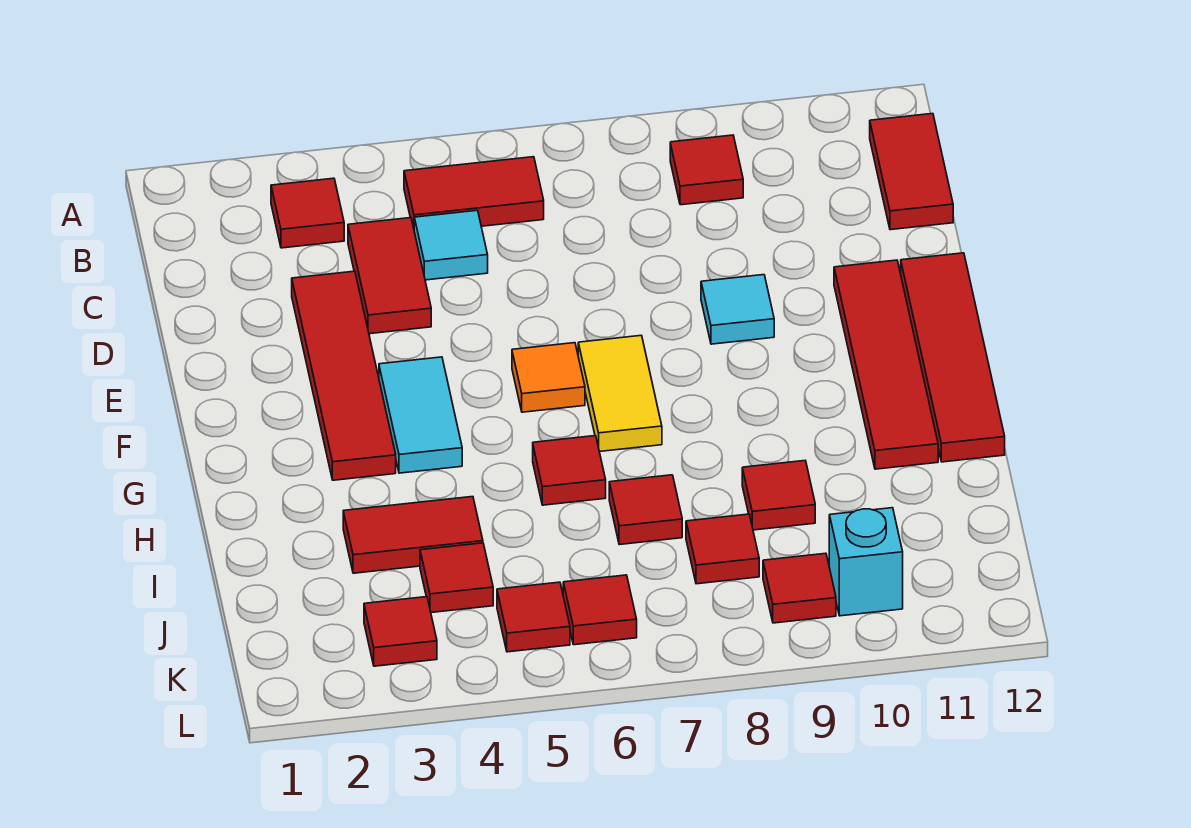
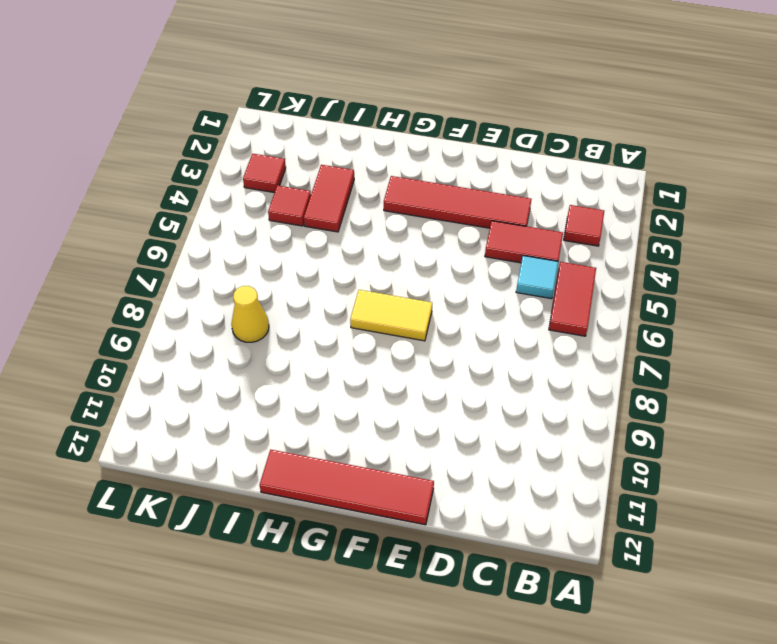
yellow 1x1 cone [231,286,269,342] -> red 1x1 tile [686,514,759,584]
none -> red 1x1 tile [670,135,743,205]
none -> red 1x2 tile [870,114,953,230]
none -> cyan 1x1 tile [701,275,774,344]

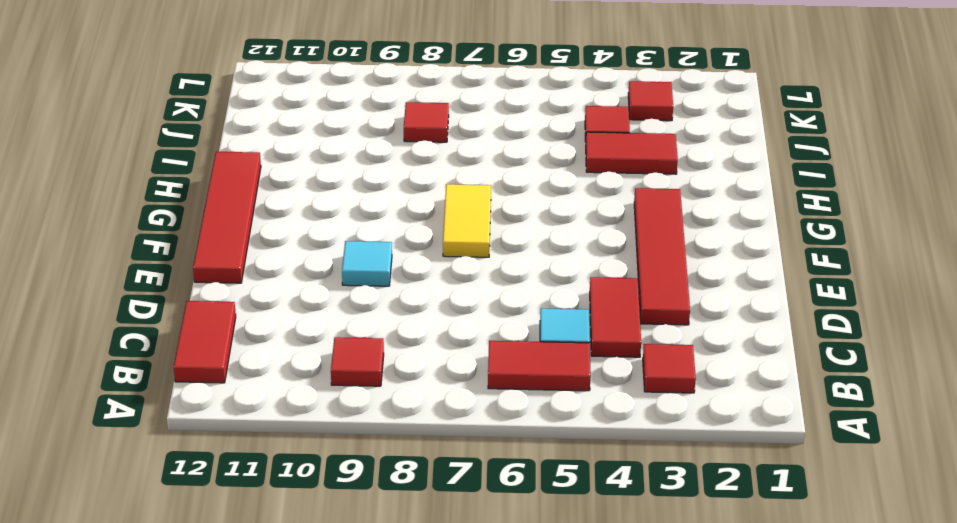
none -> red 1x4 tile [834,260,938,469]
none -> cyan 1x2 tile [379,357,462,473]
none -> orange 1x1 tile [512,343,585,412]

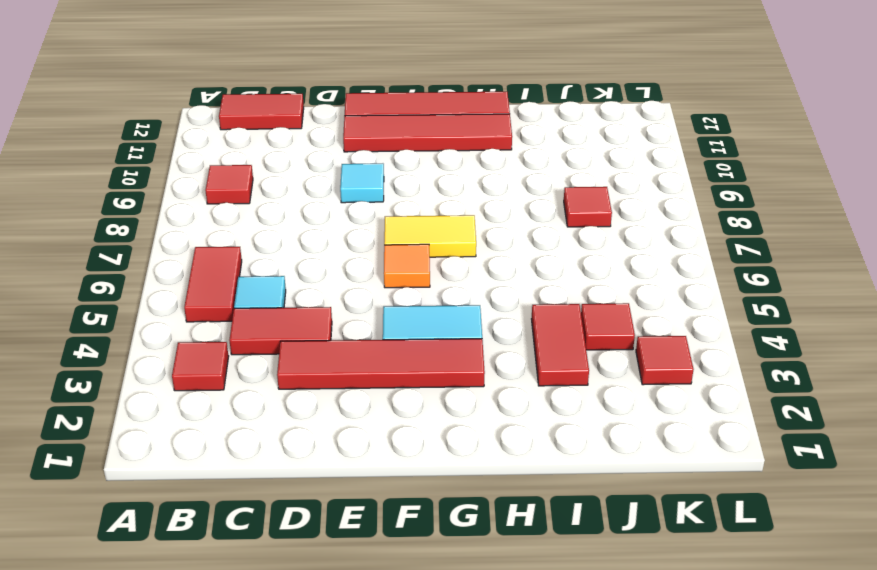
none -> red 1x1 tile [533,436,606,505]
none -> red 1x1 tile [609,475,682,545]
none -> red 1x1 tile [742,461,815,530]

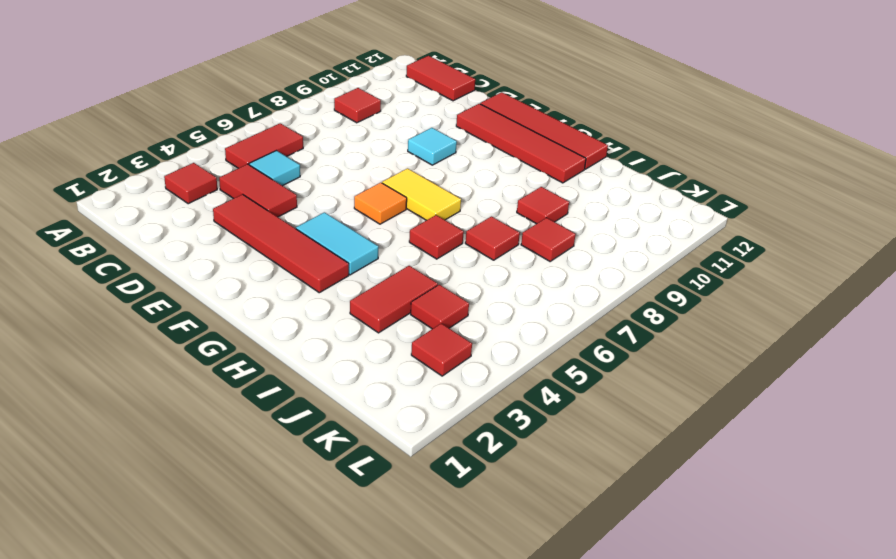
none -> red 1x1 tile [497,582,570,652]
none -> red 1x1 tile [563,575,637,645]
none -> red 1x1 tile [763,553,836,623]

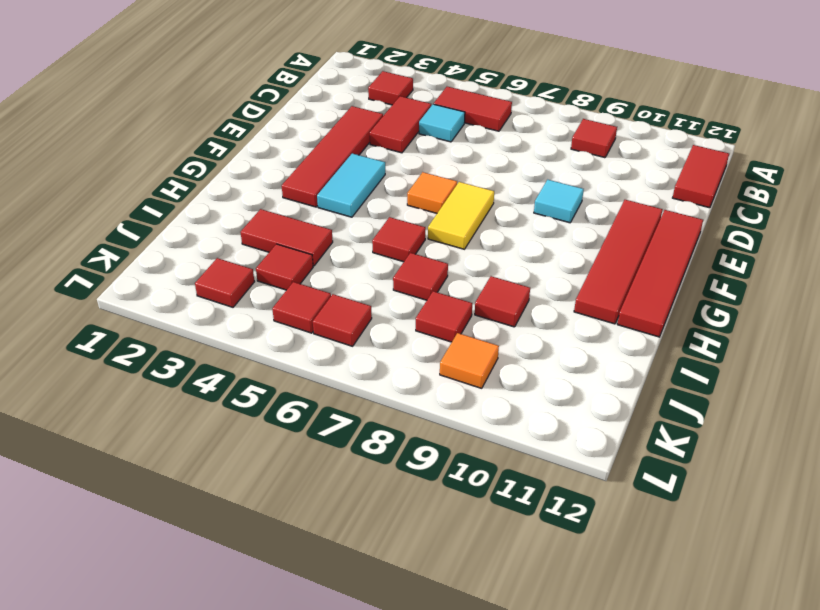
orange 1x1 tile [440,333,499,388] -> red 1x1 tile [763,553,836,623]
none -> cyan 1x1 brick [829,508,903,616]

